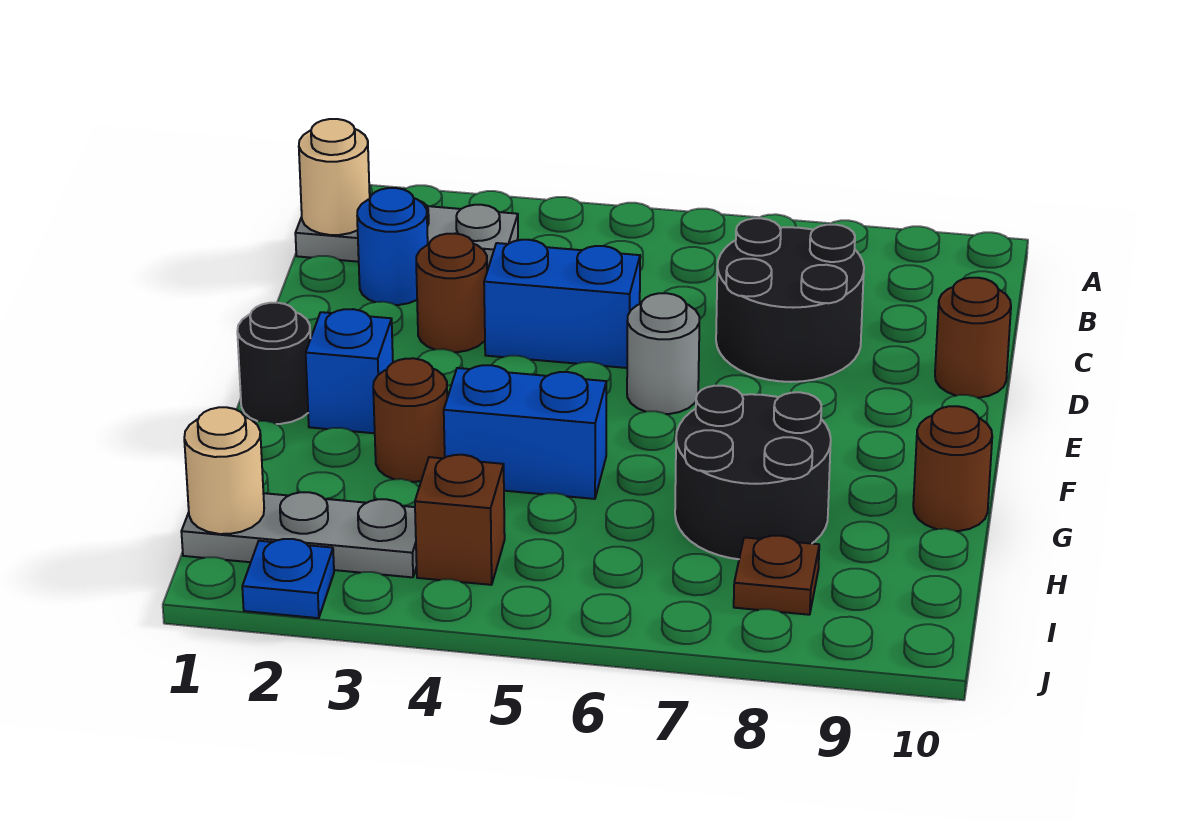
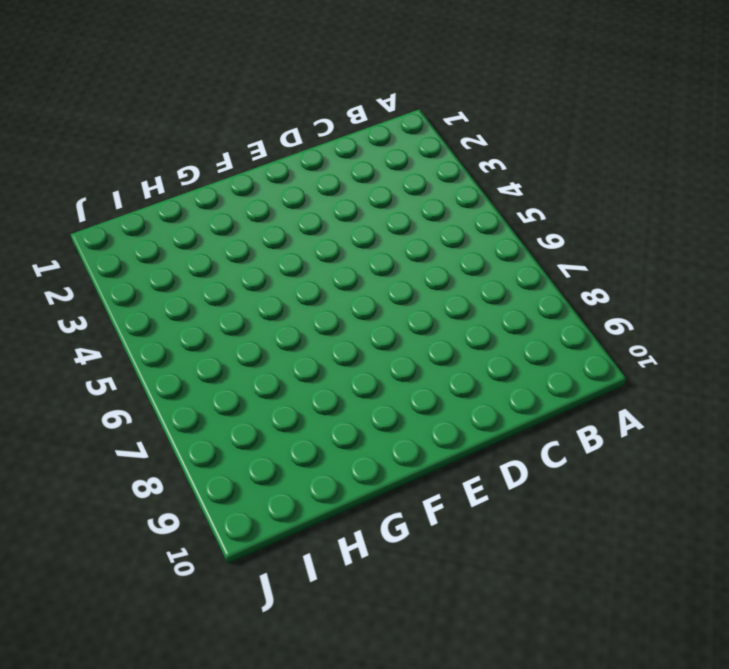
none -> grey 1x3 plate [295,201,518,271]
none -> blue 1x1 round brick [357,188,428,305]
none -> black 2x2 round brick [716,218,864,382]

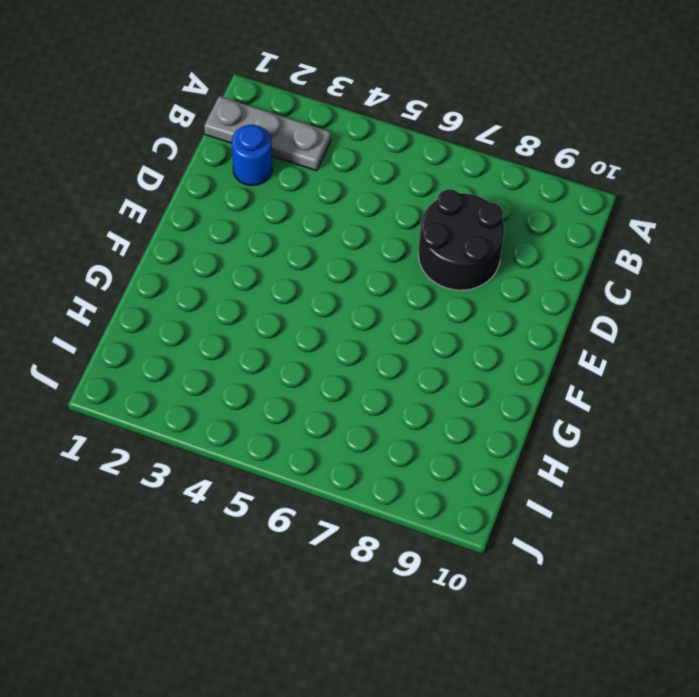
none -> brown 1x1 round brick [416,234,487,352]
none -> blue 1x2 brick [484,240,640,368]
none -> brown 1x1 round brick [935,278,1011,398]

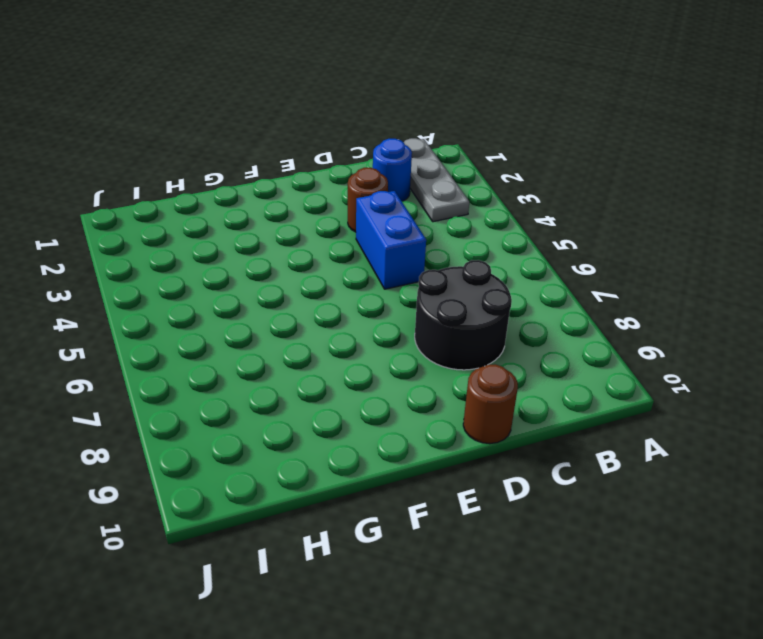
none -> grey 1x1 round brick [627,293,699,414]
none -> black 1x1 round brick [237,303,311,424]
none -> blue 1x1 brick [306,309,393,433]

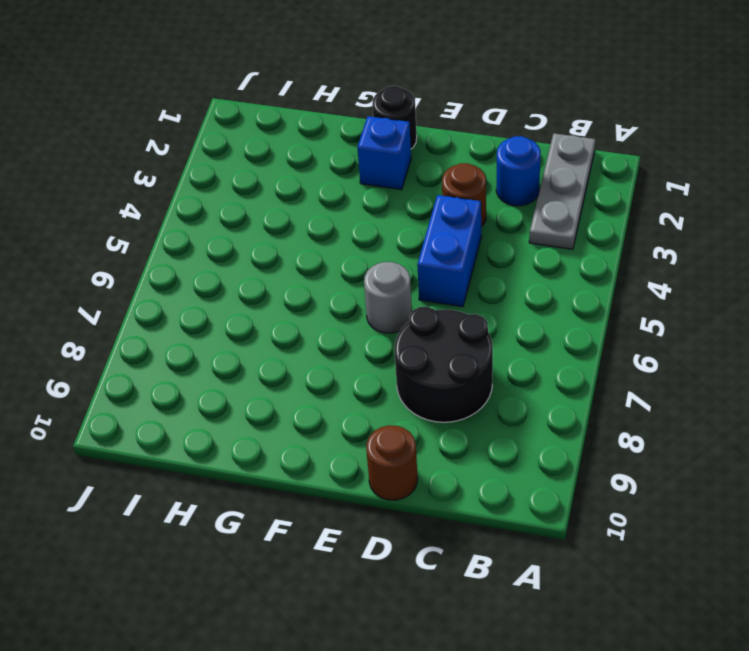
none -> brown 1x1 round brick [373,358,447,482]
none -> blue 1x2 brick [444,365,606,499]
none -> black 2x2 round brick [675,386,831,559]

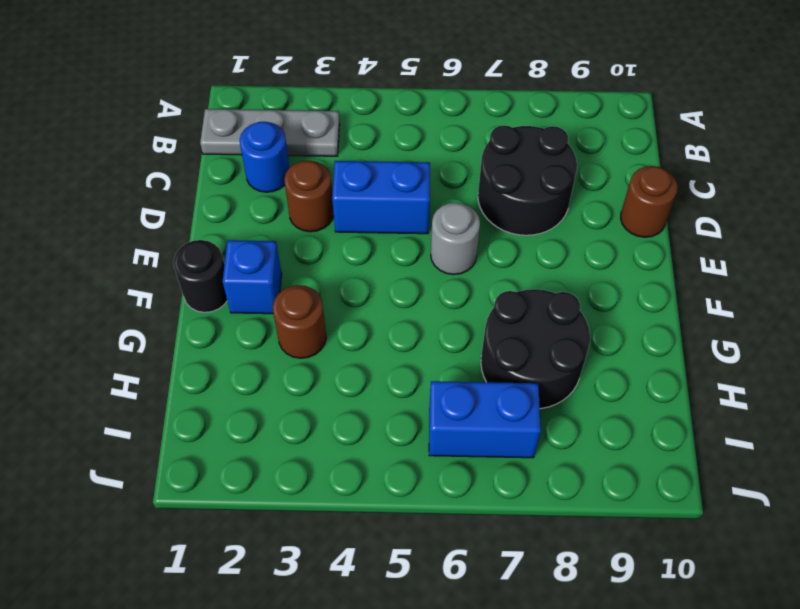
blue 1x2 brick [429,381,541,458] -> blue 1x2 brick moved to [444,365,606,499]
none -> brown 1x1 round brick [913,406,992,531]
none -> grey 1x3 plate [181,492,417,577]
none -> brown 1x1 brick [415,455,505,585]

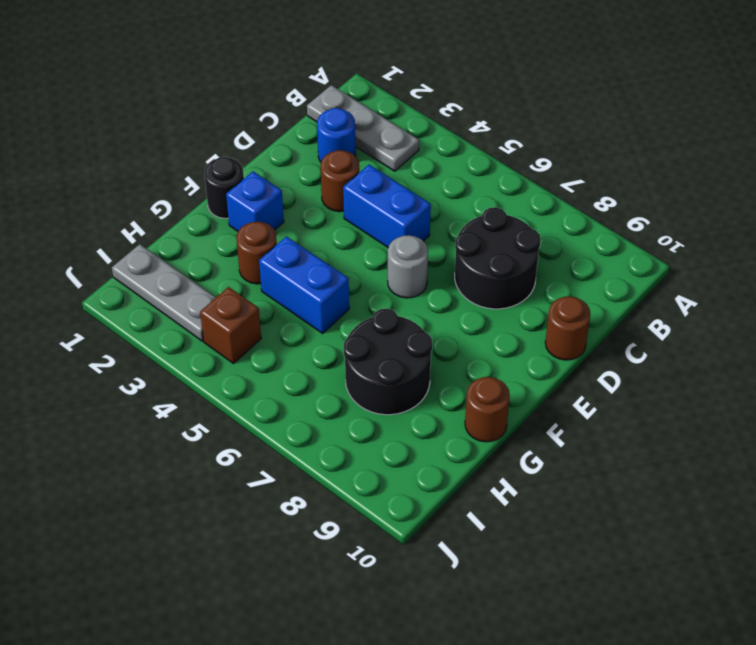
none -> brown 1x1 plate [734,536,819,615]
none -> blue 1x1 plate [242,539,334,618]
none -> tan 1x1 round brick [299,119,370,235]

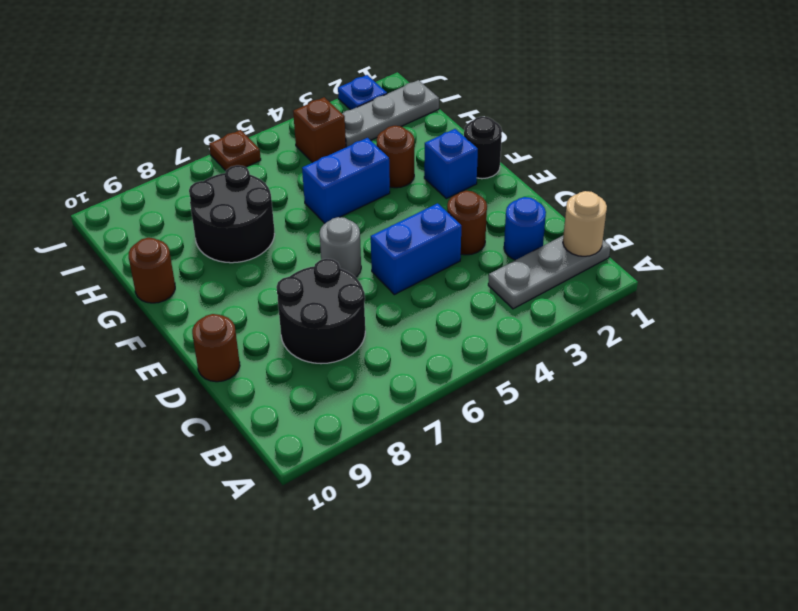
brown 1x1 plate [209,130,261,171] -> brown 1x1 plate moved to [734,536,819,615]
none -> tan 1x1 round brick [184,407,264,534]

